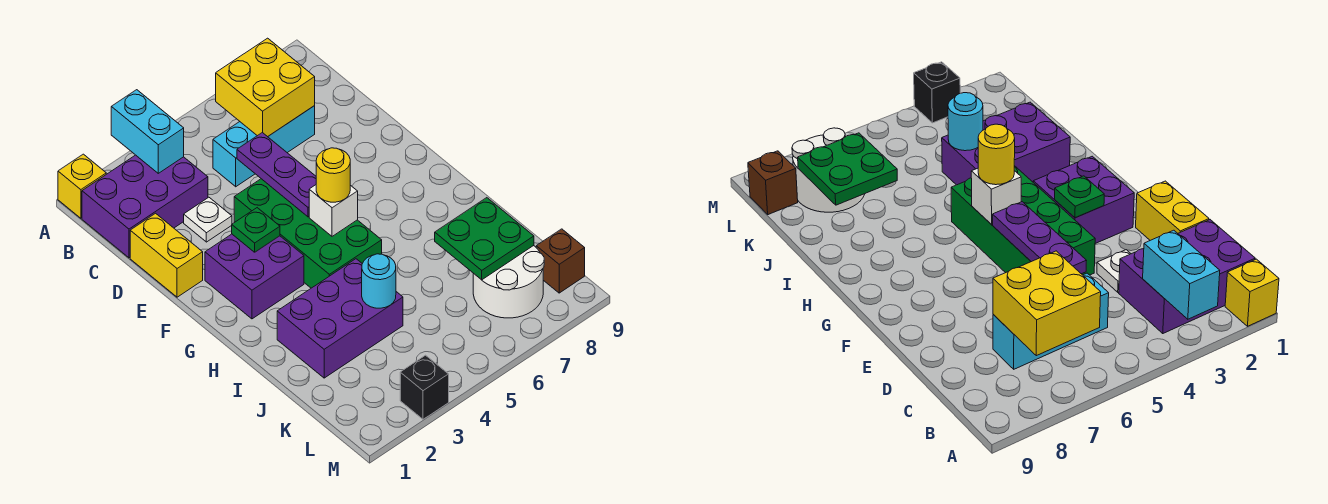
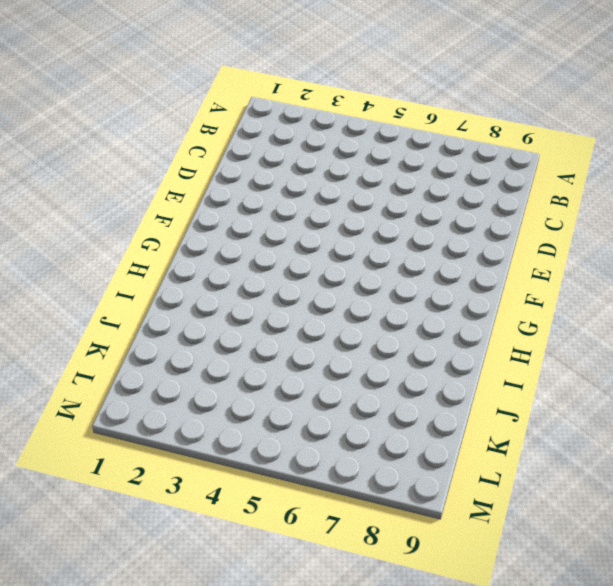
none -> yellow 1x1 brick [58,154,106,218]
none -> purple 2x3 brick [82,155,208,258]
none -> cyan 1x3 brick [213,106,315,187]

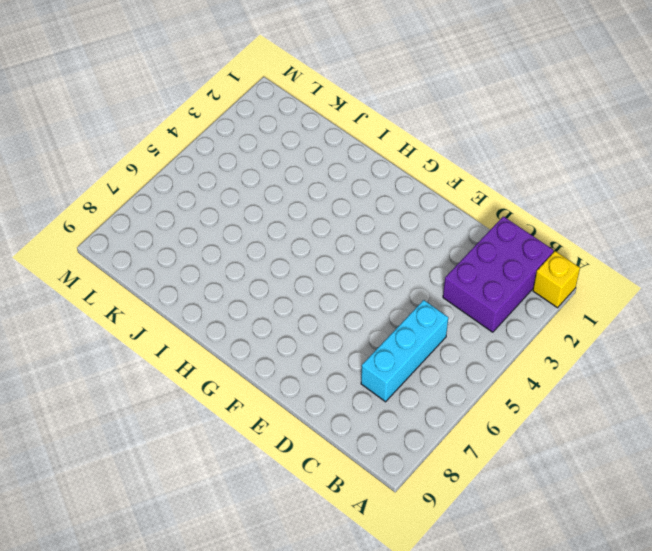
none -> yellow 1x2 brick [130,213,203,297]
none -> white 1x1 plate [184,197,232,242]
none -> green 2x4 brick [234,179,382,288]

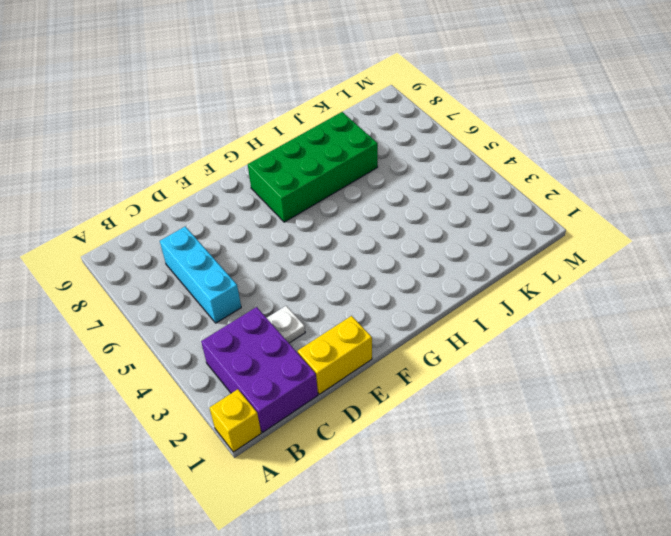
green 2x4 brick [248,112,378,222] -> green 2x4 brick moved to [234,179,382,288]
none -> purple 2x2 brick [205,234,304,319]
none -> purple 2x3 brick [277,259,403,378]
none -> white 2x2 round brick [473,246,544,318]

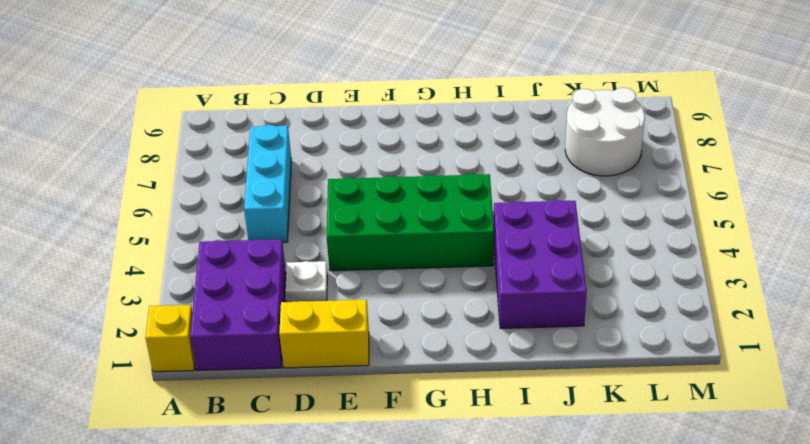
none -> purple 2x2 brick [205,234,304,319]
none -> brown 1x1 brick [536,229,585,293]
none -> black 1x1 brick [400,355,449,419]

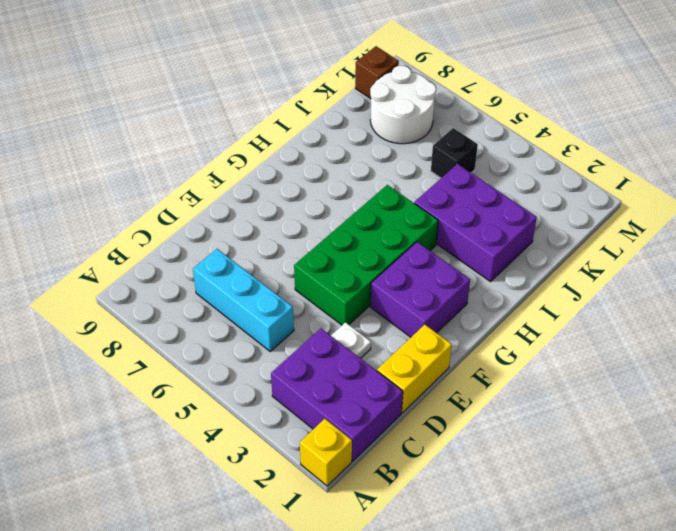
black 1x1 brick [431,128,478,178] -> black 1x1 brick moved to [400,355,449,419]
none -> cyan 1x2 brick [111,90,184,173]
none -> yellow 2x2 brick [216,38,315,137]
none -> purple 1x3 plate [237,133,316,217]

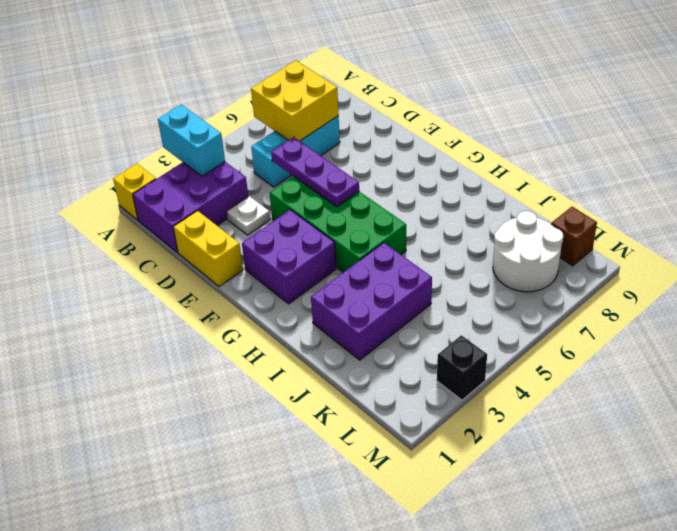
none -> green 1x1 plate [232,208,280,252]
none -> white 1x1 brick [309,185,358,236]
none -> cyan 1x1 round brick [362,254,396,308]

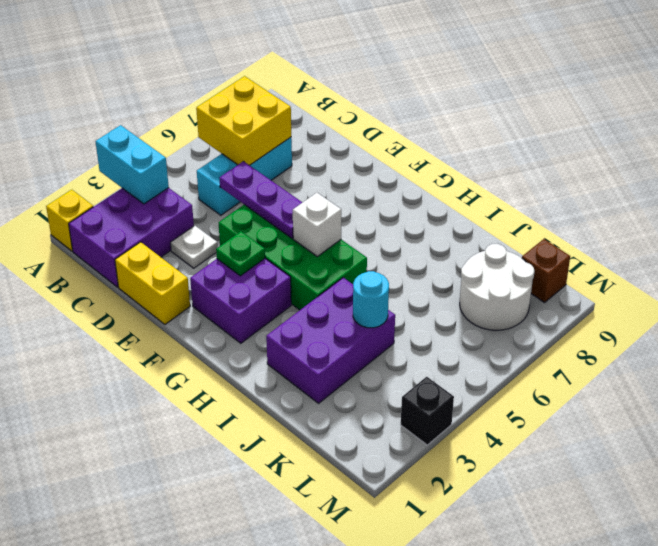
none -> green 2x2 plate [435,198,534,280]
none -> yellow 1x1 round brick [316,148,350,202]

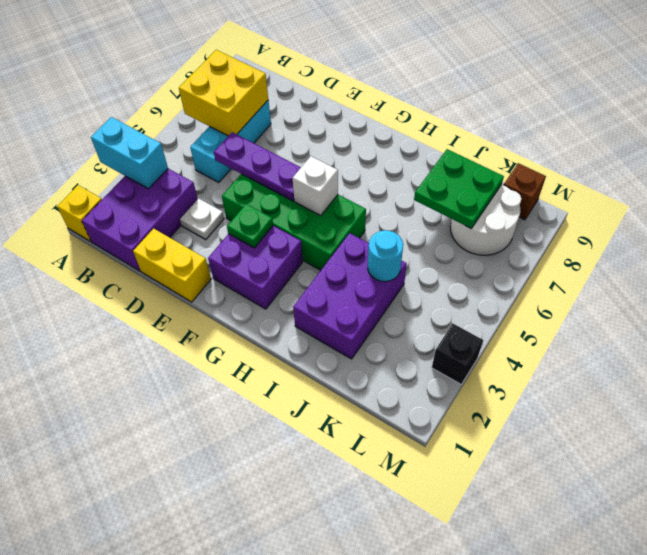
none -> yellow 1x1 round brick [316,148,350,202]

